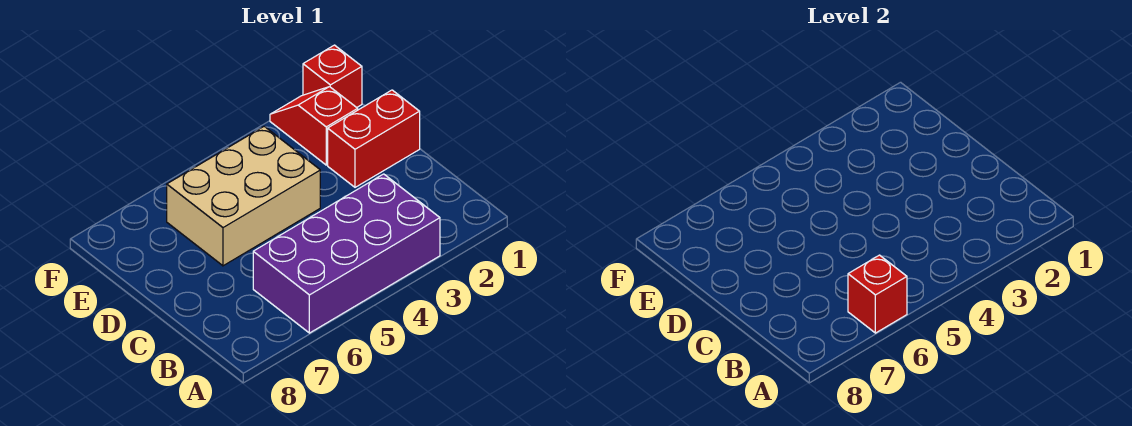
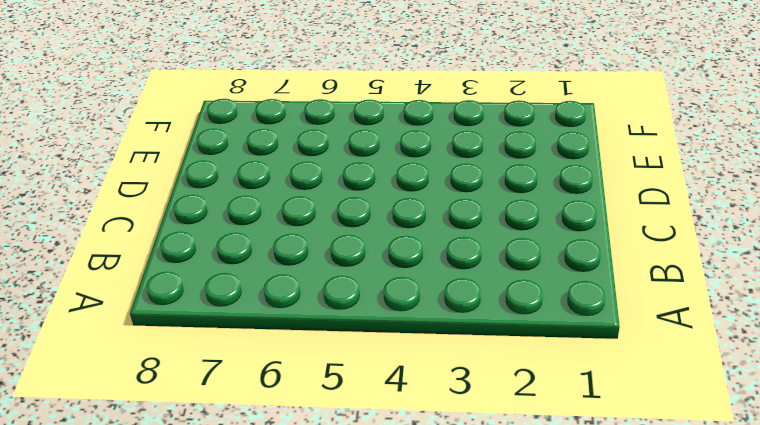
none -> purple 2x4 brick [253,174,440,333]
none -> red 1x2 brick [328,90,420,187]

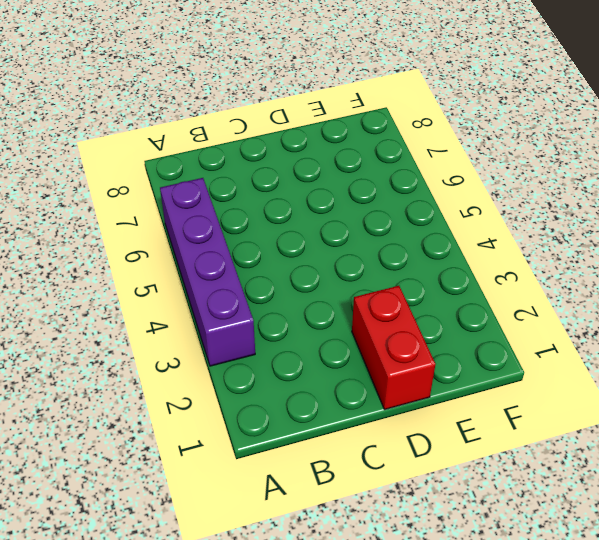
purple 1x4 brick [160,178,255,366] -> purple 2x4 brick [253,174,440,333]
none -> tan 2x3 brick [167,126,320,266]
none -> red 1x2 slope [270,87,358,165]

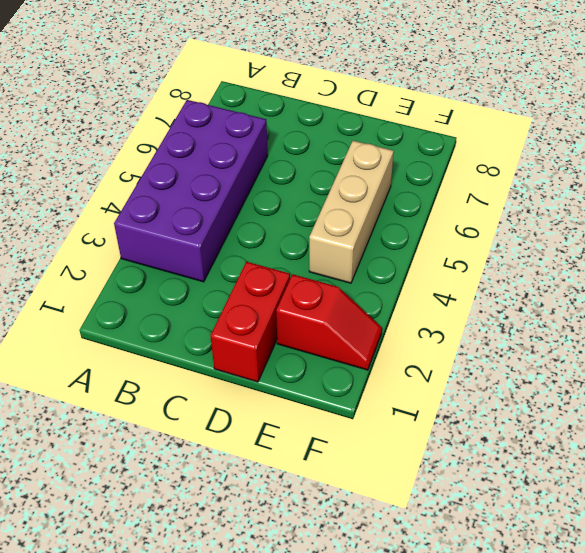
tan 1x3 brick [309,141,394,283] -> tan 2x3 brick [167,126,320,266]
none -> red 1x1 brick [303,45,362,107]
none -> red 1x1 brick [848,255,907,333]

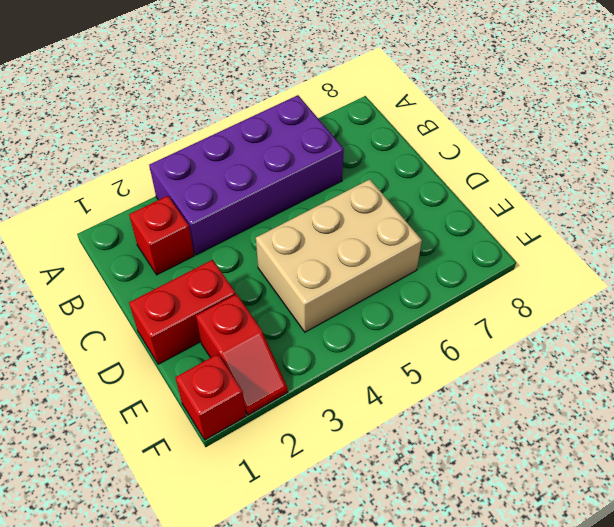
red 1x1 brick [129,196,194,275] -> red 1x1 brick moved to [848,255,907,333]

